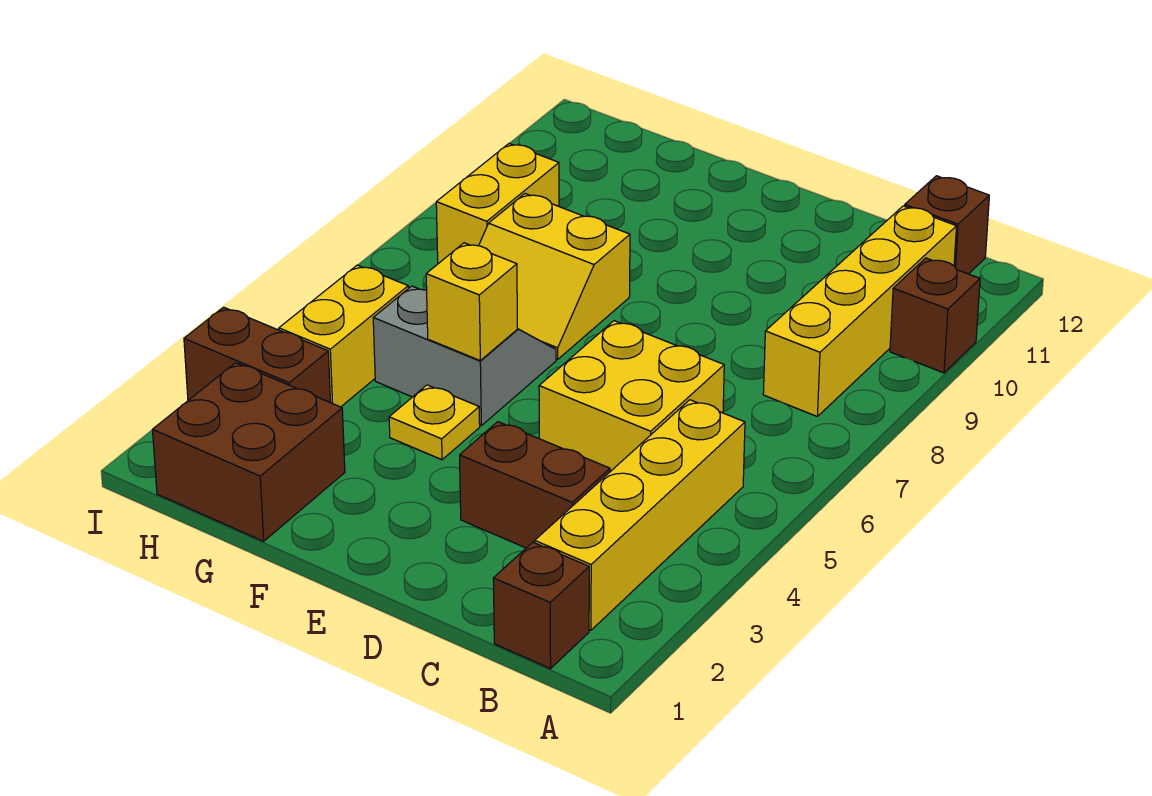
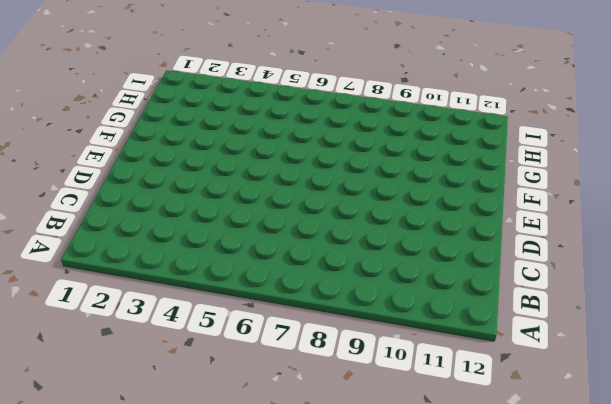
none -> brown 1x1 brick [890,258,980,373]
none -> brown 1x1 brick [493,542,589,669]
none -> yellow 1x4 brick [535,400,745,630]

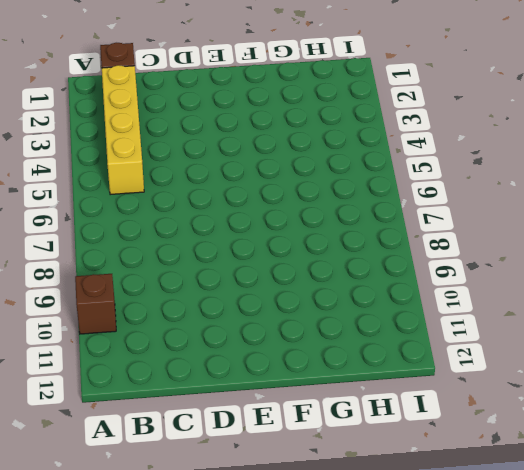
none -> yellow 1x4 brick [763,206,957,416]
none -> brown 1x1 brick [905,176,989,274]
none -> brown 1x2 brick [460,422,610,548]

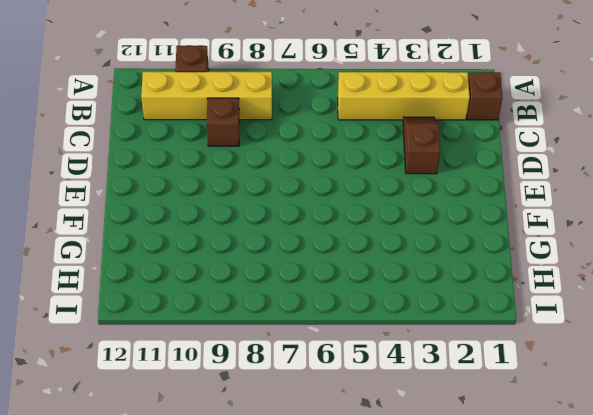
brown 1x2 slope [403,117,440,174] -> brown 1x2 brick [460,422,610,548]
brown 1x1 brick [207,98,240,146] -> brown 1x1 brick moved to [905,176,989,274]
none -> yellow 2x2 brick [539,321,724,472]
none -> yellow 1x1 plate [389,385,480,460]
none -> grey 2x2 slope [373,286,556,425]

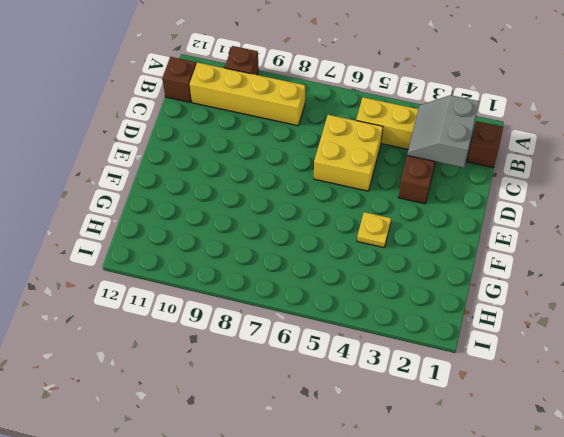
grey 2x2 slope [407,95,479,168] -> grey 2x2 slope moved to [373,286,556,425]
none -> yellow 2x2 slope [479,194,630,359]
none -> brown 2x2 brick [152,363,345,541]
none -> brown 1x2 brick [184,307,330,402]

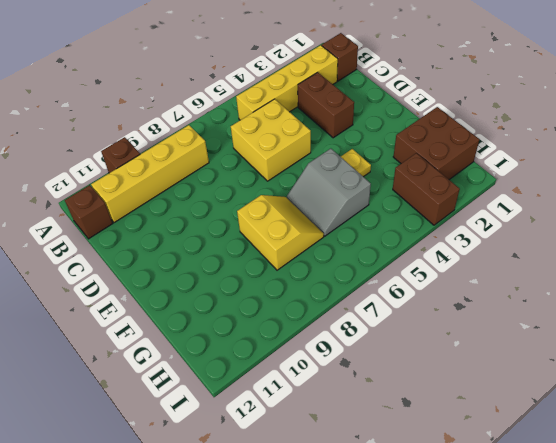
none -> yellow 1x2 brick [279,265,408,407]
none -> yellow 1x2 brick [436,144,559,264]
none -> yellow 1x1 brick [426,243,518,360]

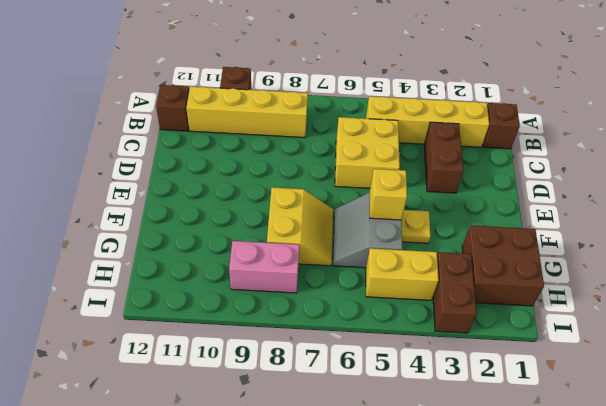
pink 1x2 brick [229,241,299,293] -> yellow 1x2 brick [436,144,559,264]

